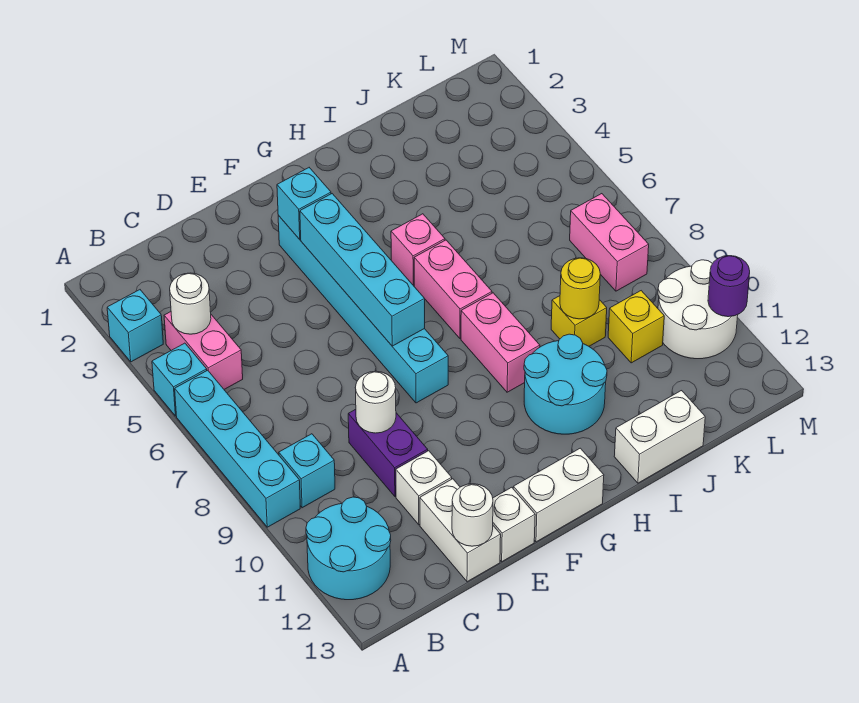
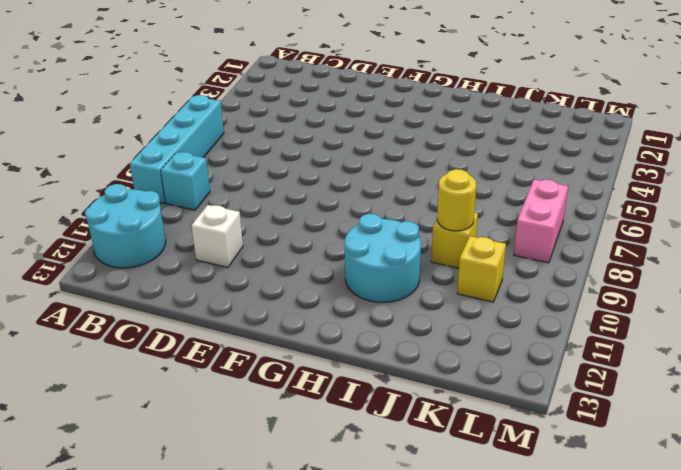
none -> cyan 1x1 brick [107,290,163,362]
none -> cyan 1x1 brick [152,343,207,416]
none -> pink 1x2 brick [164,312,243,389]

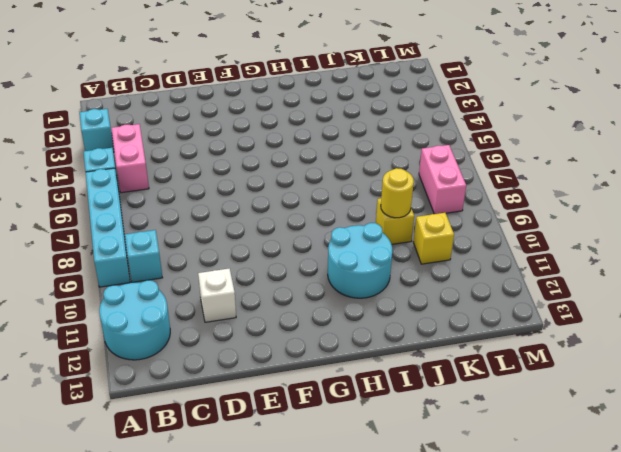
none -> purple 1x2 brick [348,409,428,497]
none -> white 1x2 brick [420,479,501,582]
none -> white 1x1 brick [493,487,535,562]

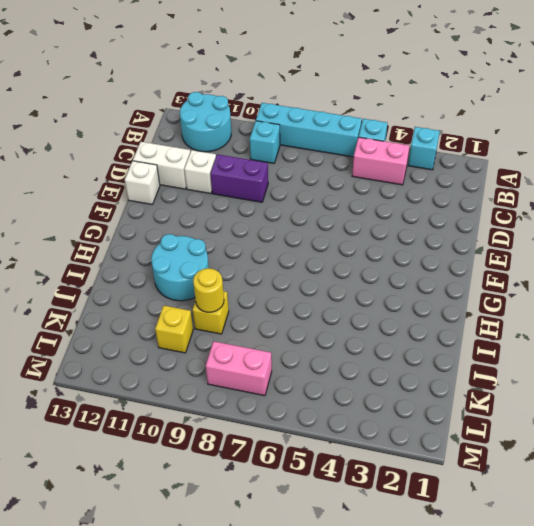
none -> cyan 1x6 brick [278,216,448,403]
none -> white 1x2 brick [513,448,604,542]
none -> pink 1x1 brick [391,214,445,286]

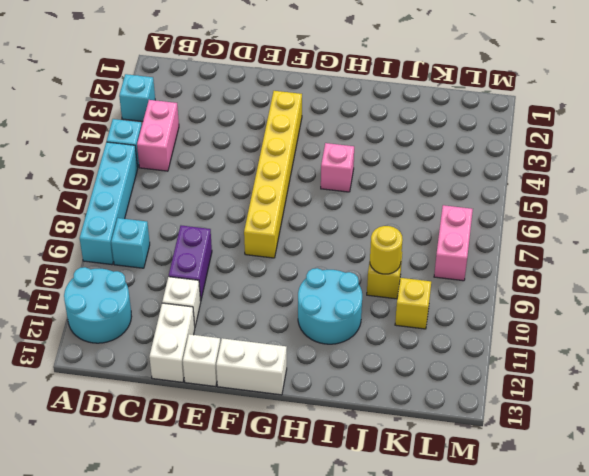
yellow 1x6 brick [244,91,302,258] -> cyan 1x6 brick [278,216,448,403]
none -> pink 1x2 brick [414,240,492,338]
none -> pink 1x2 brick [461,293,540,392]
none -> white 1x2 brick [614,391,705,483]

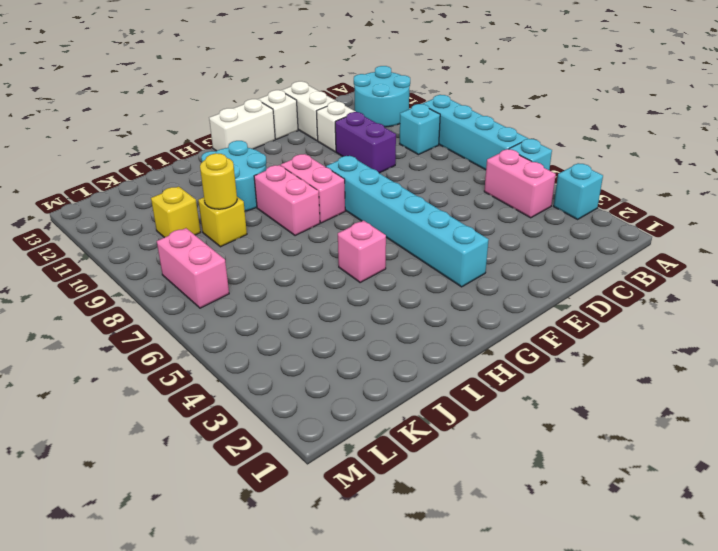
pink 1x2 brick [281,154,345,223] -> pink 1x2 brick moved to [414,240,492,338]
none -> white 1x2 brick [614,391,705,483]
none -> white 2x2 round brick [658,260,738,359]
none -> white 1x1 round brick [170,273,211,334]

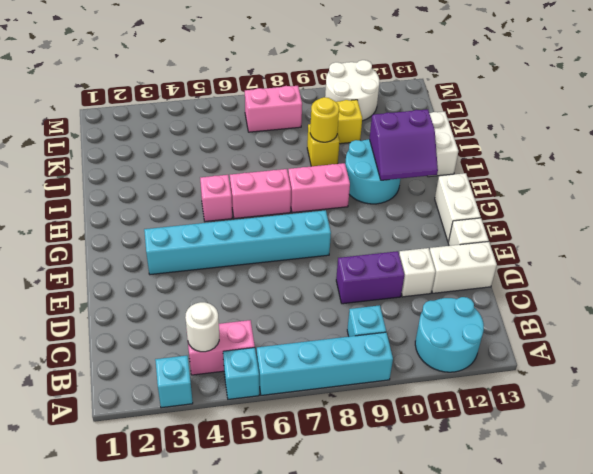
purple 2x2 slope [370,109,438,180] -> none
none -> white 1x1 round brick [355,371,396,433]
none -> white 1x1 round brick [452,484,493,546]
none -> cyan 1x1 brick [277,168,331,239]

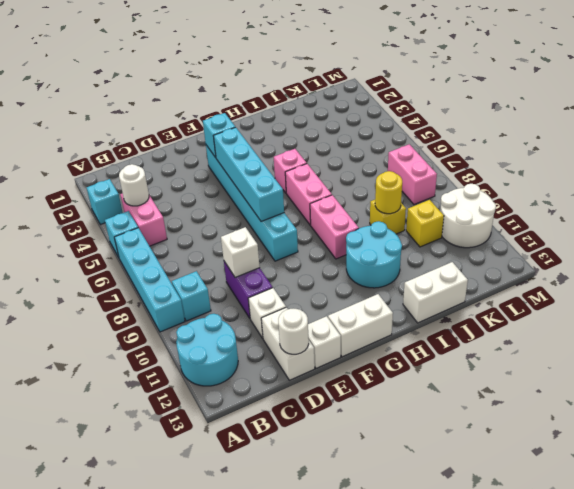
white 1x1 brick [221,227,260,278] -> white 1x1 round brick [355,371,396,433]
none -> purple 1x1 round brick [708,256,750,317]

